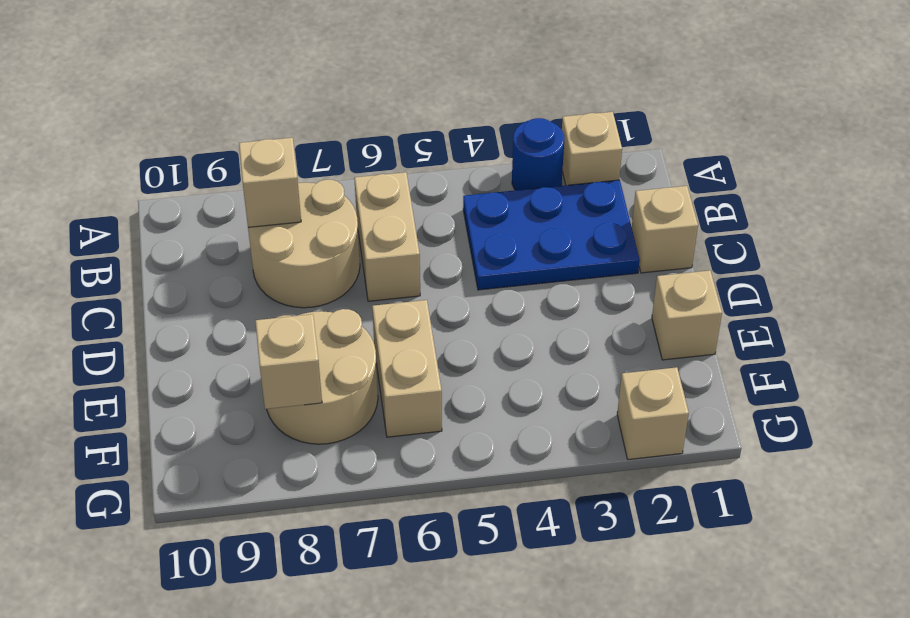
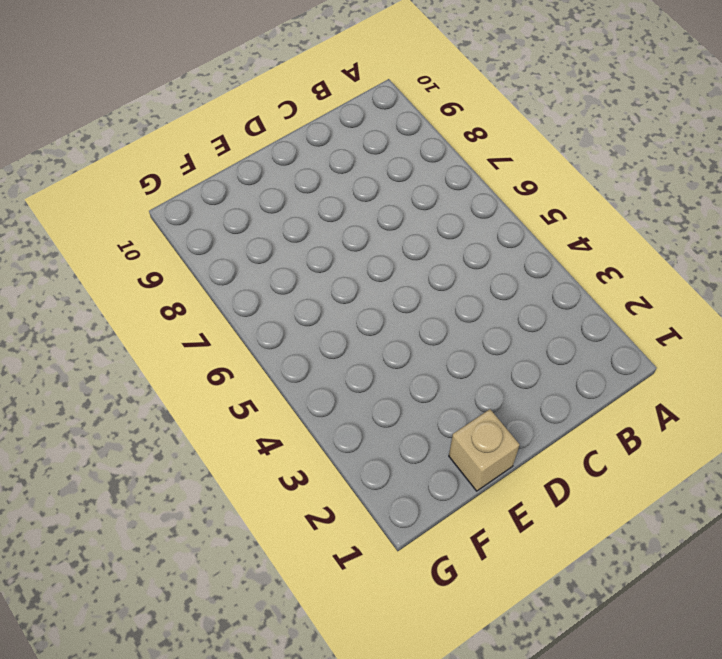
none -> tan 1x1 brick [562,112,622,185]
none -> blue 1x1 round brick [512,118,564,190]
none -> blue 2x3 plate [463,180,640,290]

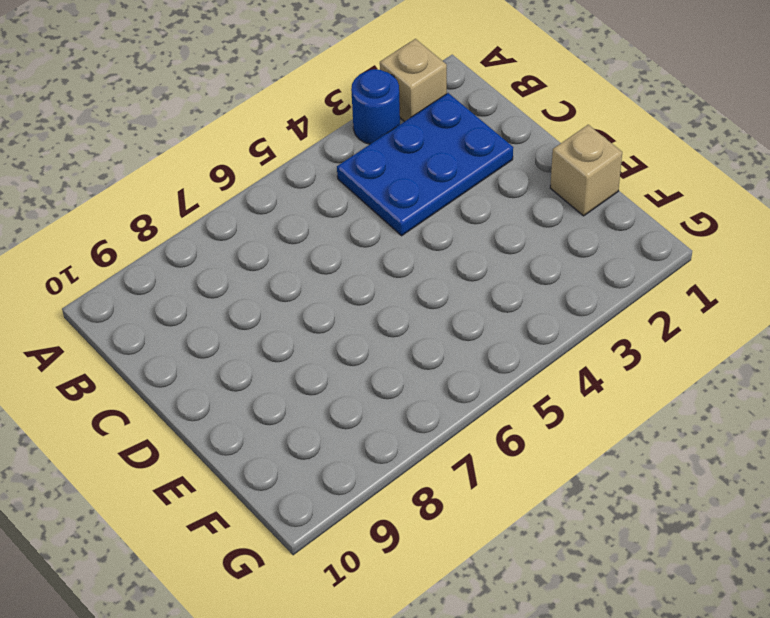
none -> tan 1x2 brick [354,172,420,301]
none -> tan 2x2 round brick [248,180,360,308]
none -> tan 1x1 brick [632,186,698,273]

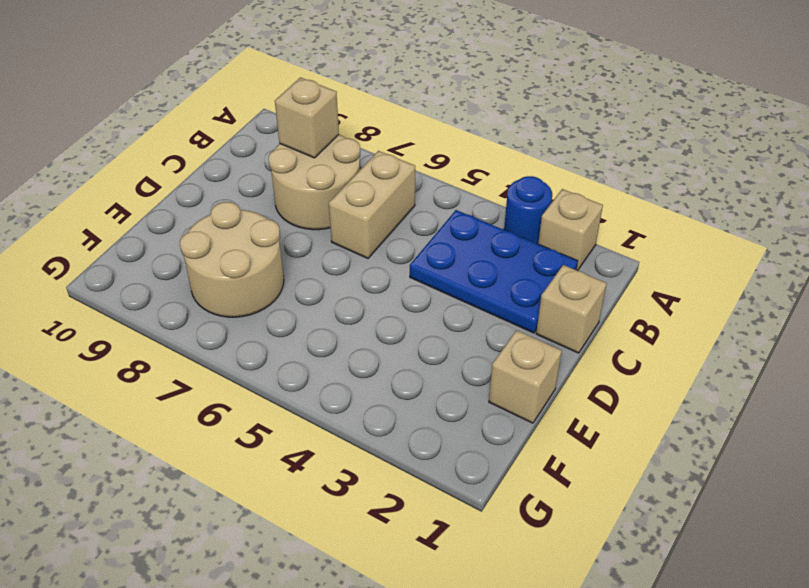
none -> tan 1x2 brick [372,300,442,437]
none -> tan 1x1 brick [617,367,689,460]
none -> tan 1x1 brick [255,314,322,409]

